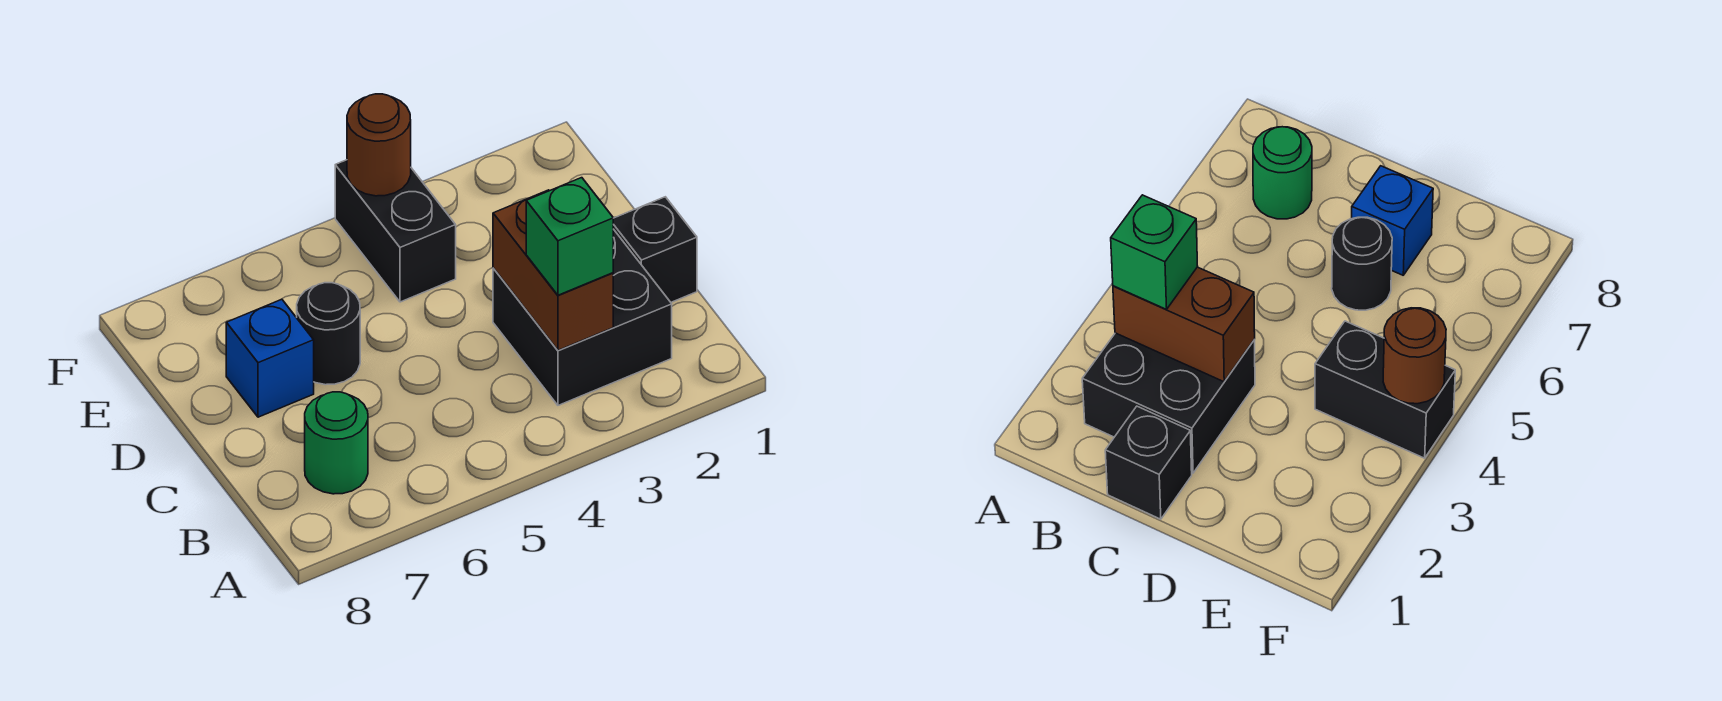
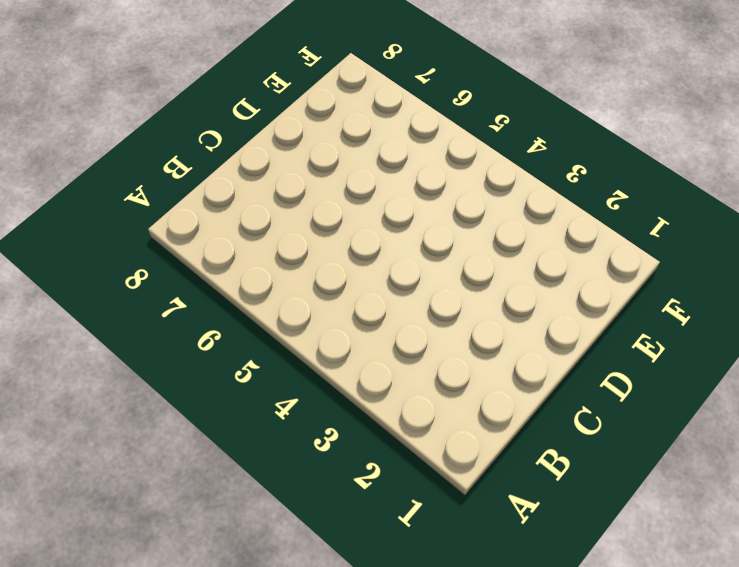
none -> black 2x2 brick [493,229,672,405]
none -> green 1x1 round brick [305,392,368,494]

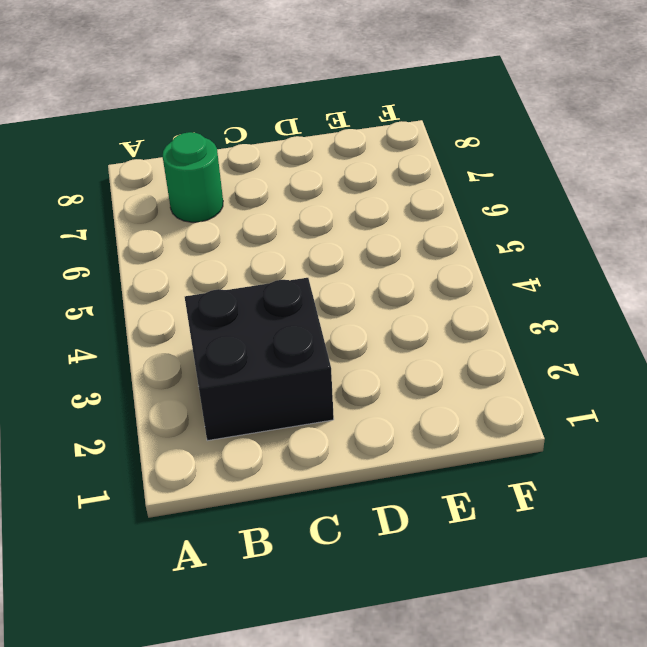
none -> black 1x1 brick [613,197,697,302]
none -> black 1x1 round brick [297,283,360,385]

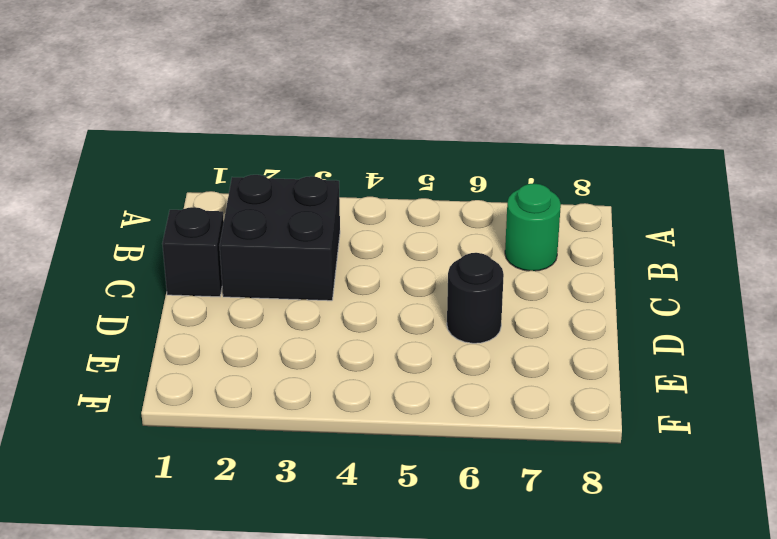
none -> blue 1x1 brick [226,299,314,417]
none -> black 1x2 brick [335,160,456,302]

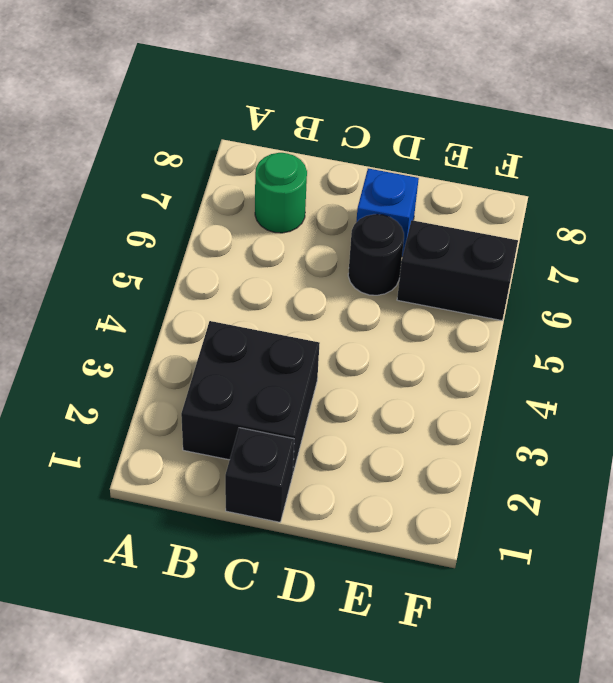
black 1x2 brick [397,220,518,320] -> black 1x2 brick moved to [335,160,456,302]
none -> brown 1x2 brick [493,190,613,350]
none -> brown 1x1 round brick [347,94,411,196]

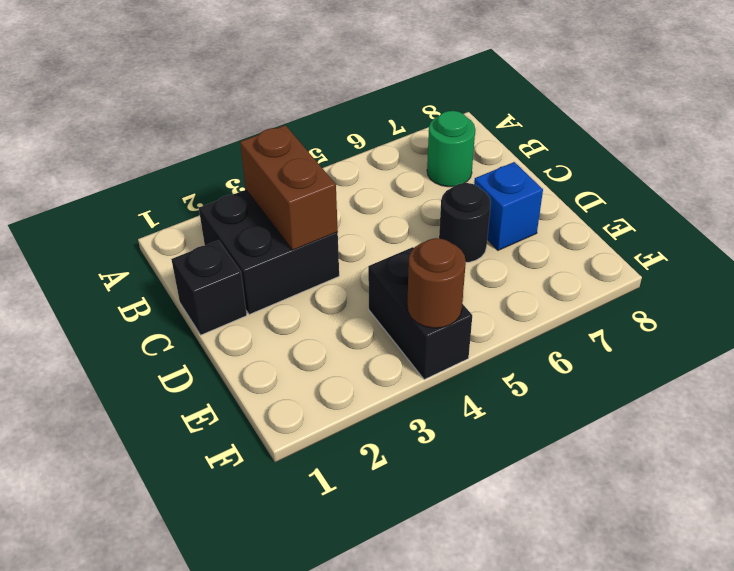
none -> green 1x1 brick [526,178,613,295]

